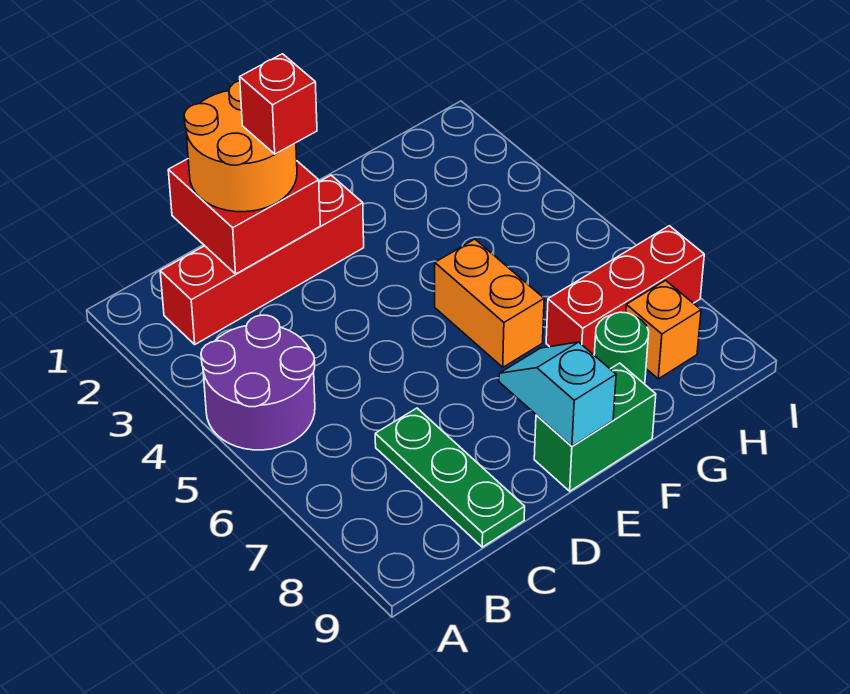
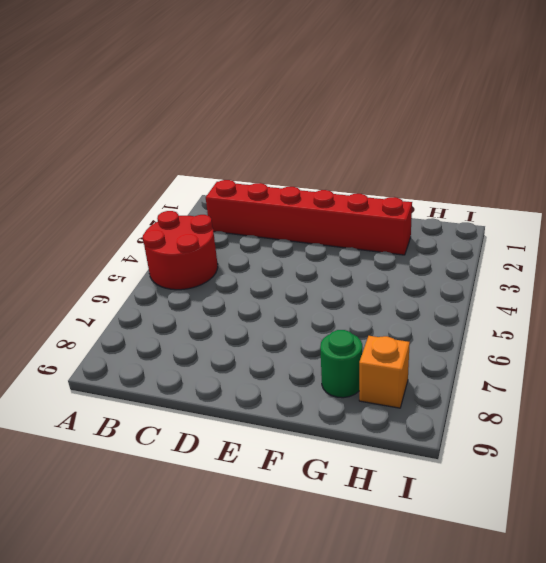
red 2x2 round brick [143,211,218,290] -> purple 2x2 round brick [201,315,315,450]
red 1x6 brick [206,180,412,255] -> red 1x4 brick [160,175,364,344]
none -> green 1x3 plate [375,408,525,547]
none -> green 1x2 brick [534,363,656,491]
none -> orange 1x2 brick [435,239,544,367]

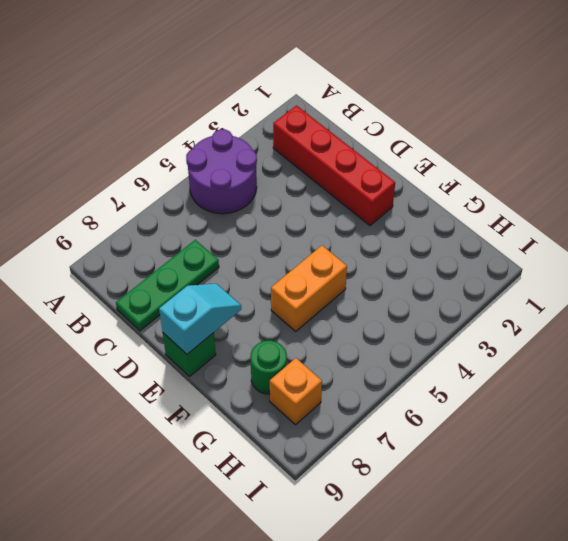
green 1x1 brick [163,333,216,376] -> green 1x2 brick [534,363,656,491]
none -> red 1x3 brick [546,226,704,355]
none -> red 2x2 brick [168,159,320,274]
none -> orange 2x2 round brick [184,81,297,212]

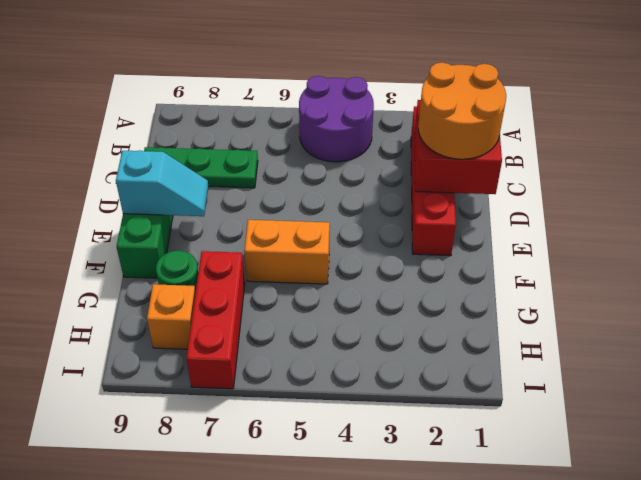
none -> red 1x1 brick [240,54,317,154]

